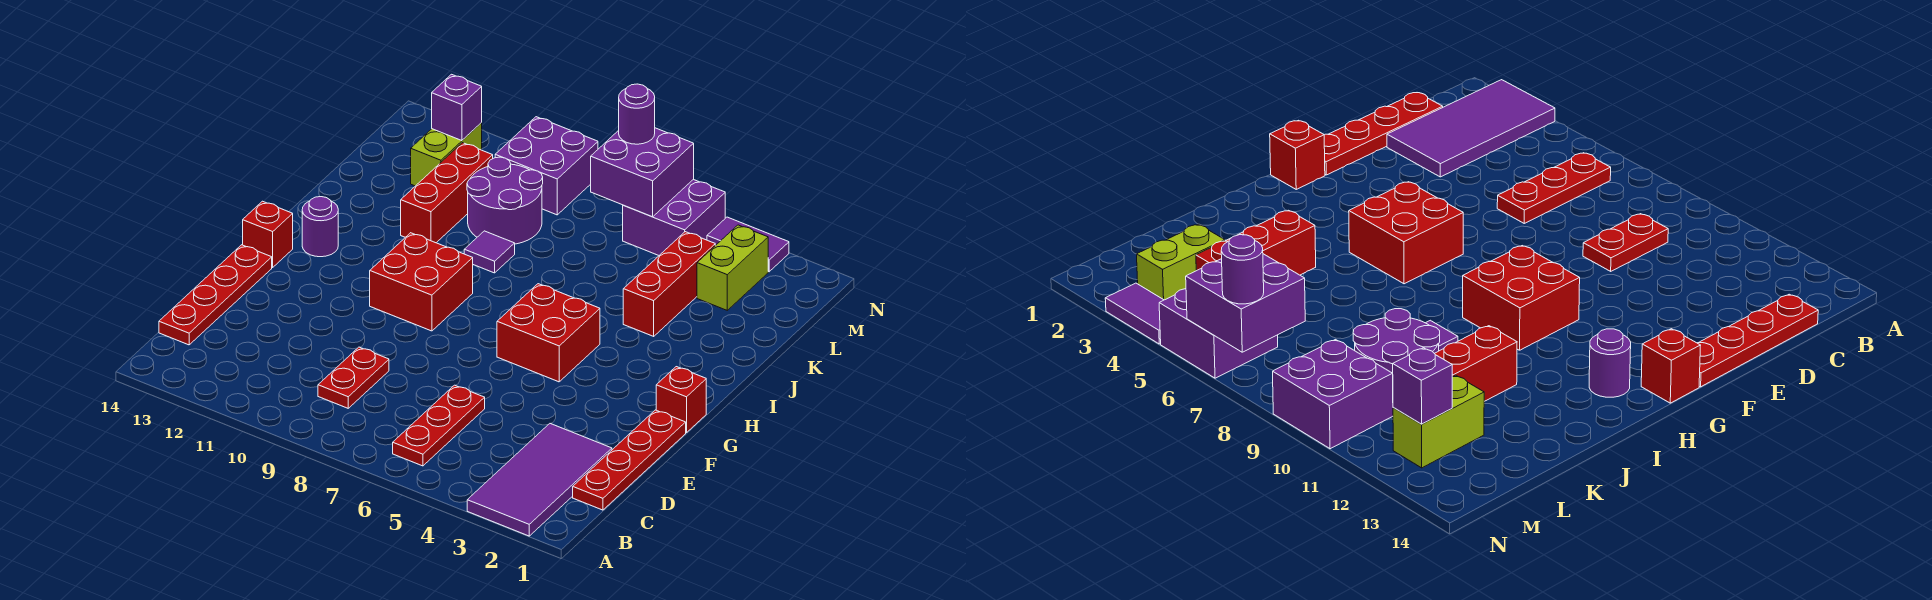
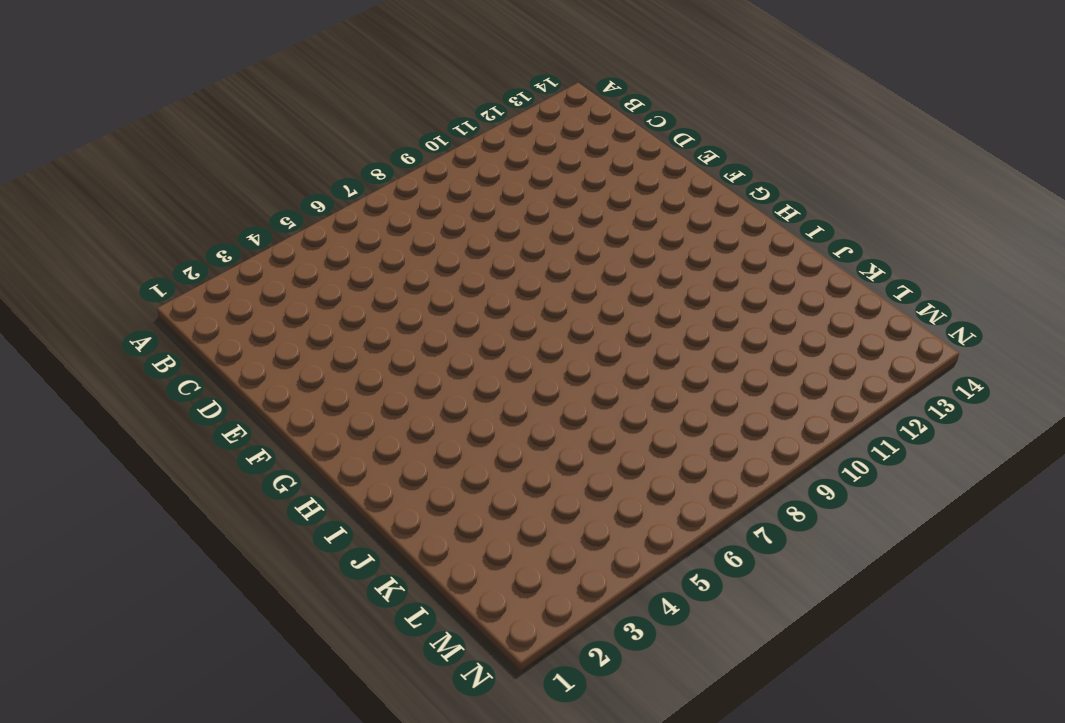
none -> purple 2x4 tile [467,424,612,536]
none -> red 1x3 plate [393,385,485,466]
none -> red 1x4 plate [573,410,686,510]

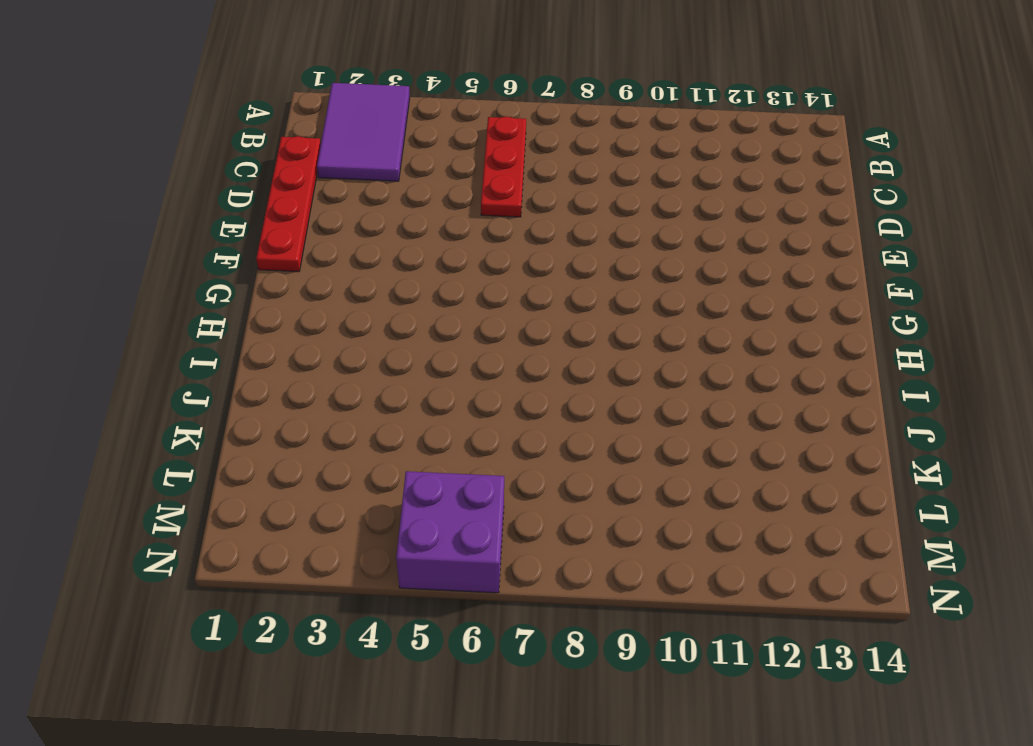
purple 2x3 tile [317,83,410,181] -> purple 2x4 tile [467,424,612,536]
none -> red 1x2 plate [318,347,389,408]
none -> red 1x4 plate [159,245,272,345]
none -> red 1x1 brick [656,367,706,433]

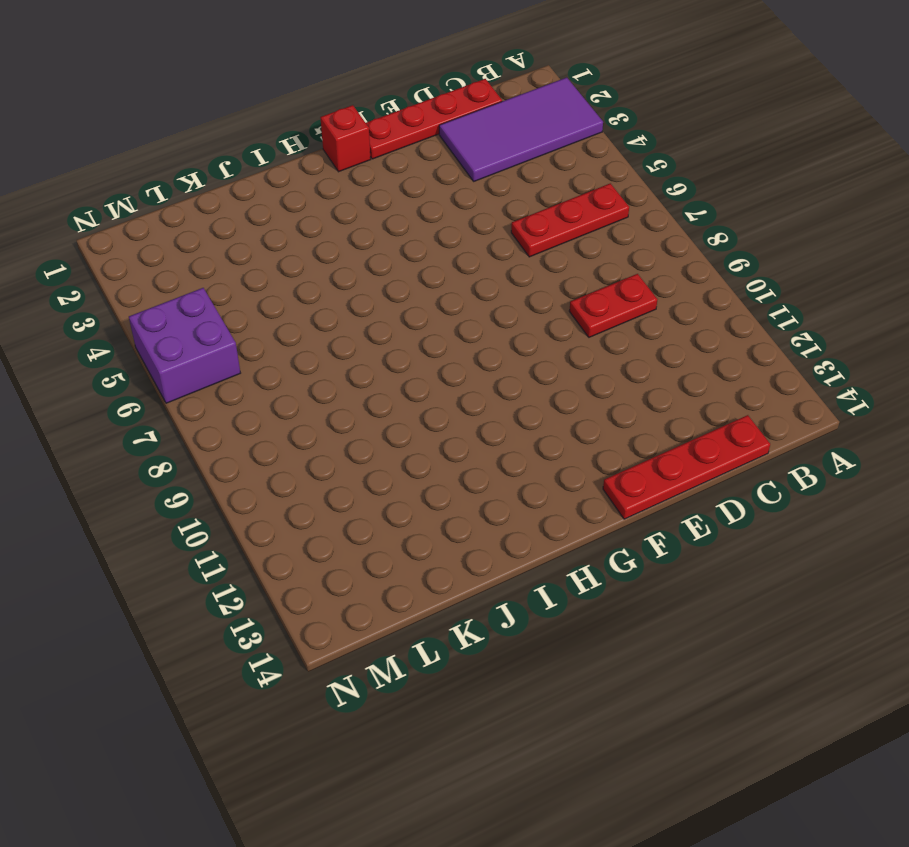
none -> red 2x2 brick [497,284,600,382]
none -> red 2x2 brick [370,233,473,331]
none -> red 1x1 brick [243,201,293,267]

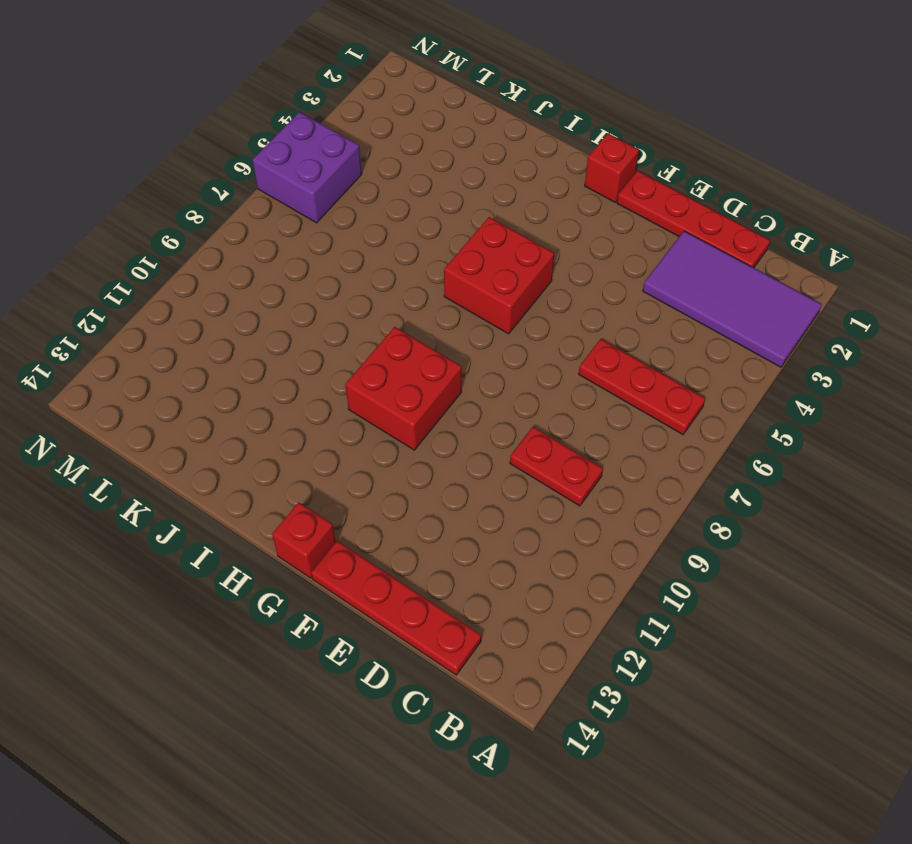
none -> purple 1x1 round brick [302,197,338,257]
none -> red 1x3 brick [623,232,715,336]
none -> purple 1x1 tile [464,231,515,273]

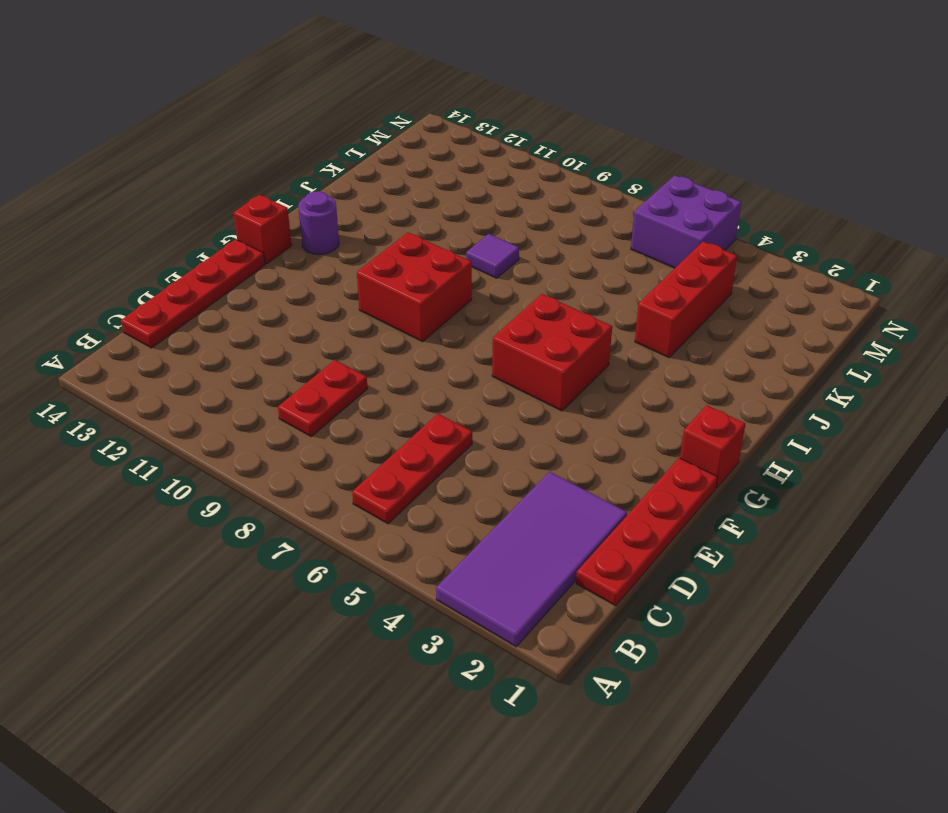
none -> red 1x3 brick [401,143,493,243]
none -> purple 2x2 round brick [467,157,543,244]
none -> lime 1x2 brick [697,225,768,310]

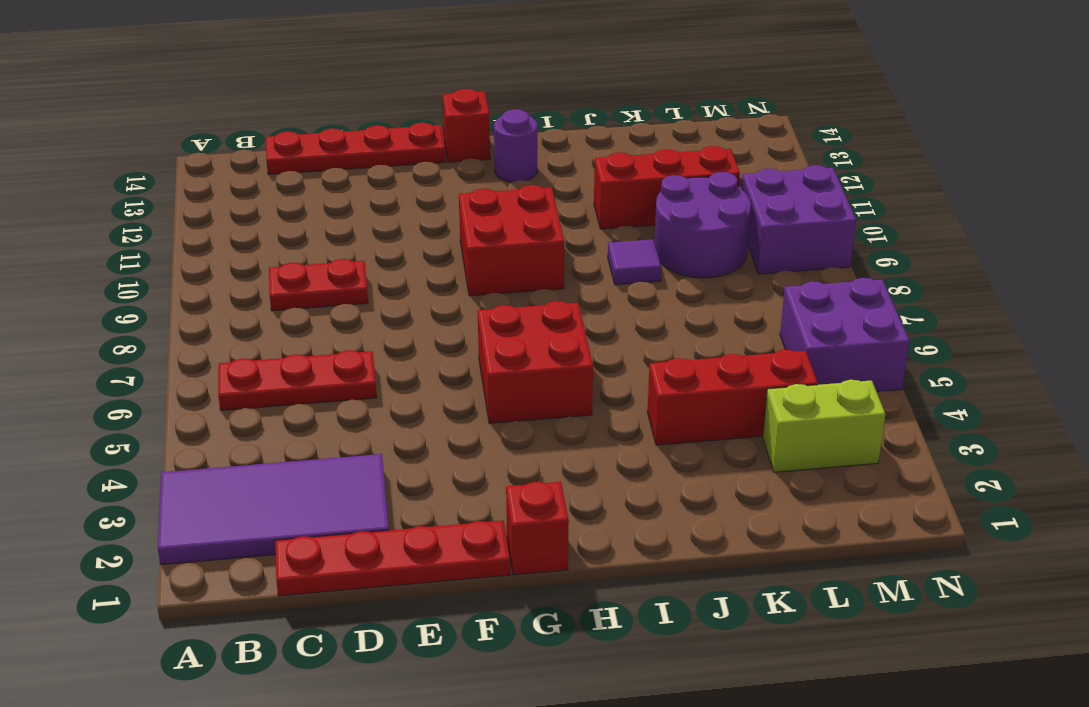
none -> lime 1x2 brick [411,123,482,186]
none -> purple 1x2 tile [707,217,789,272]
none -> purple 2x2 brick [591,128,694,217]

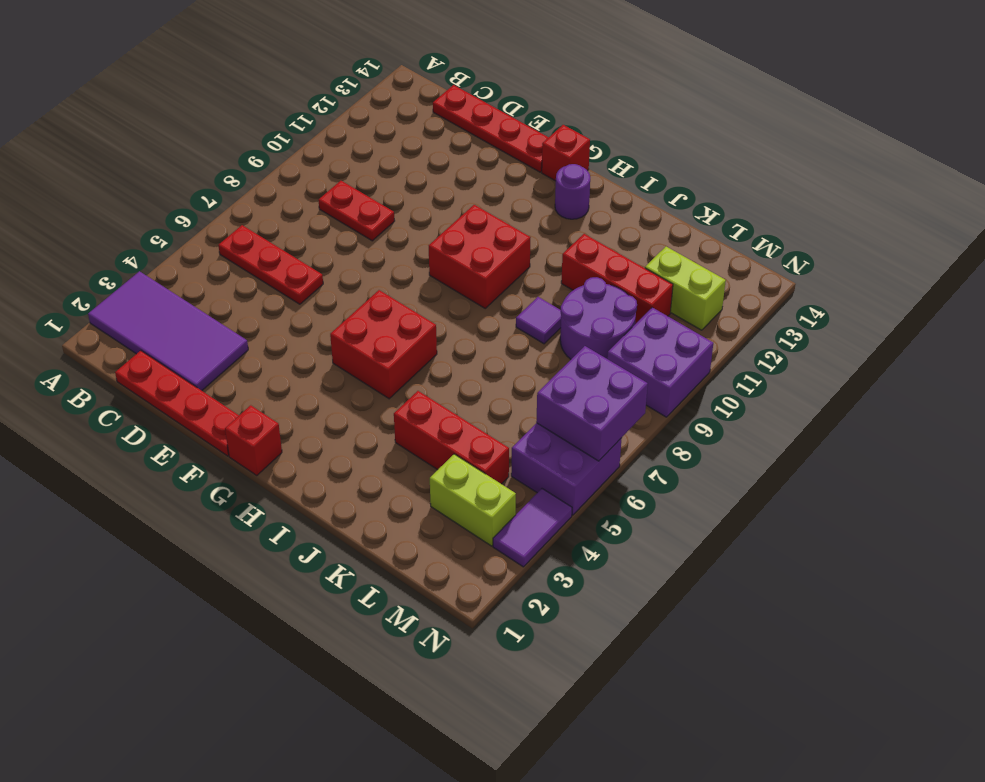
none -> purple 1x1 brick [432,74,482,141]
none -> purple 1x1 round brick [619,84,655,144]

